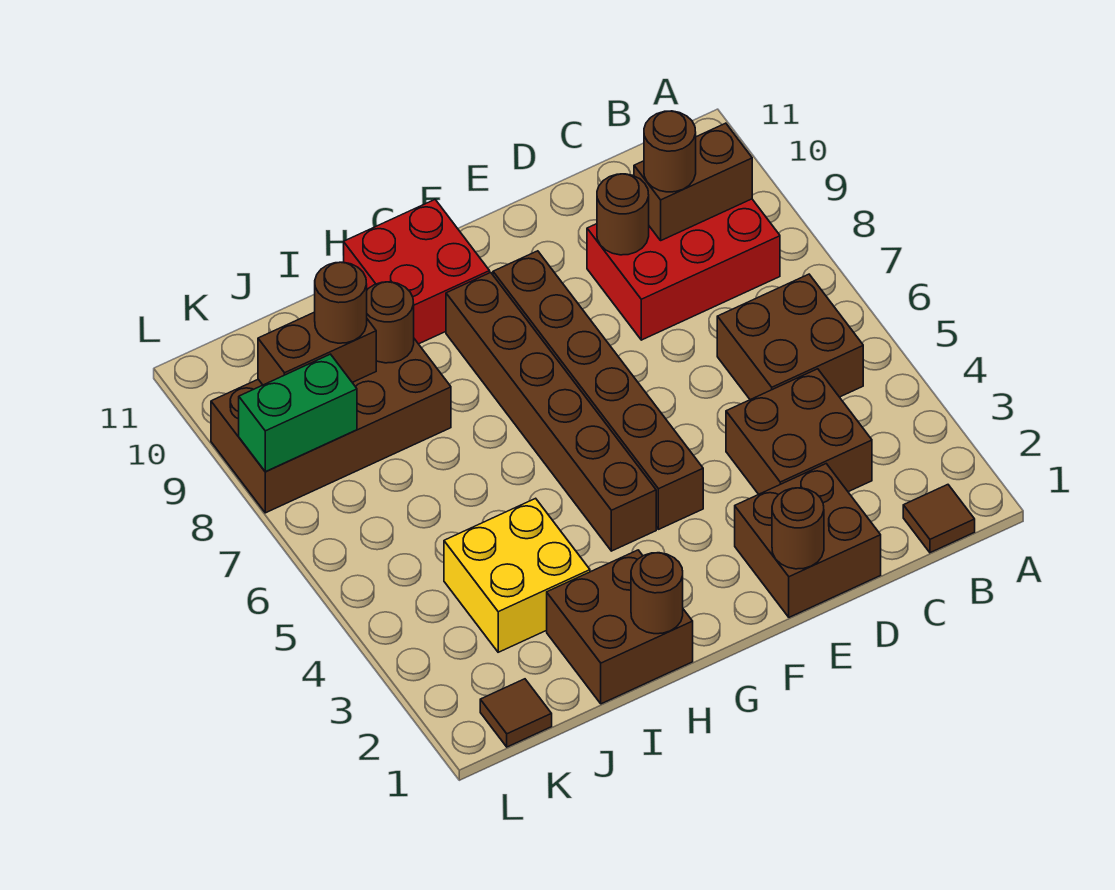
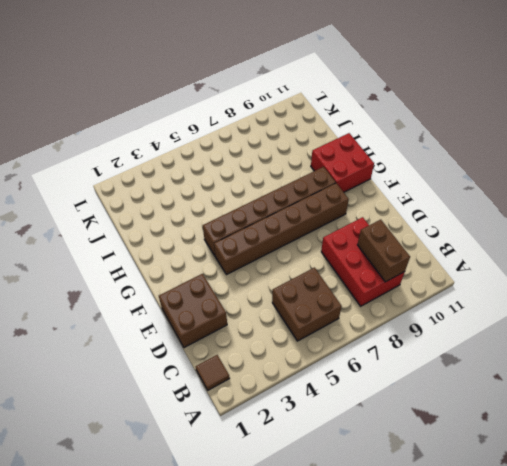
none -> brown 2x2 brick [726,369,872,494]
none -> brown 2x2 brick [547,550,693,704]
none -> yellow 2x2 brick [444,498,590,652]

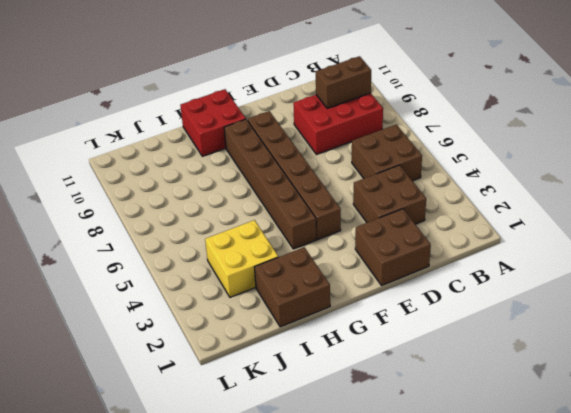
none -> brown 1x1 tile [903,485,975,553]
none -> brown 2x4 brick [211,339,451,513]
none -> brown 1x1 tile [480,679,552,747]

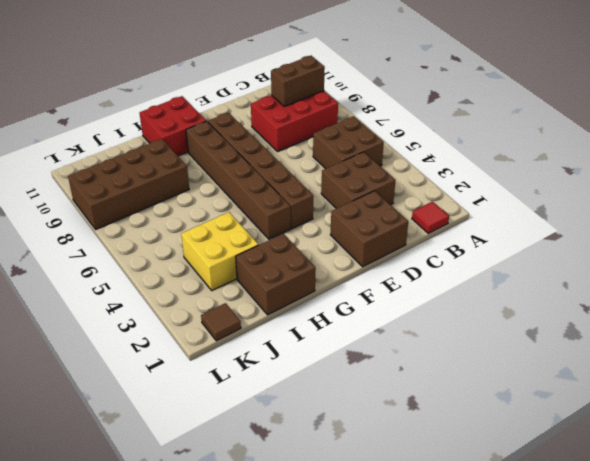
red 1x1 tile [412,202,449,233] -> brown 1x1 tile [903,485,975,553]
none -> brown 1x1 round brick [597,174,649,255]
none -> brown 1x1 round brick [772,488,824,569]
none -> brown 1x1 round brick [631,553,683,634]

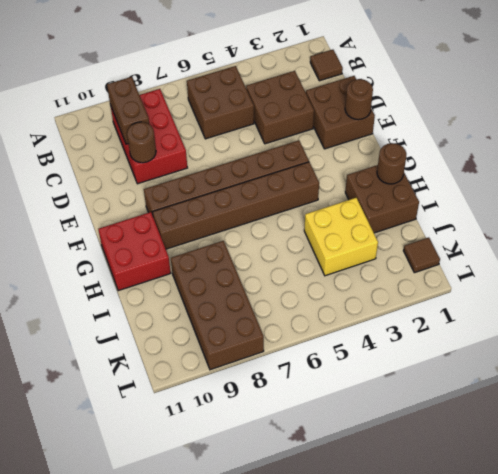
none -> brown 1x1 round brick [367,282,414,363]
none -> brown 1x2 brick [258,312,376,385]
none -> green 1x2 brick [239,354,357,472]

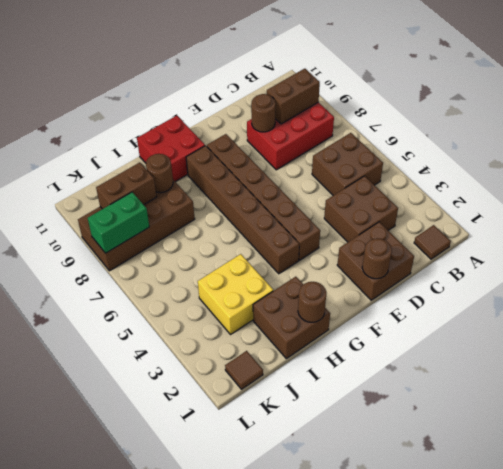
none -> brown 1x1 round brick [644,111,696,192]
none -> brown 1x1 round brick [315,262,367,343]

